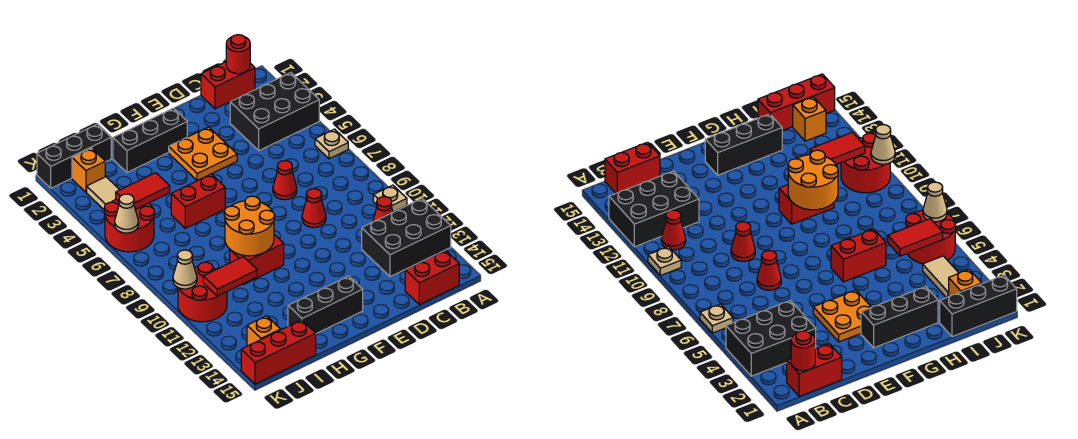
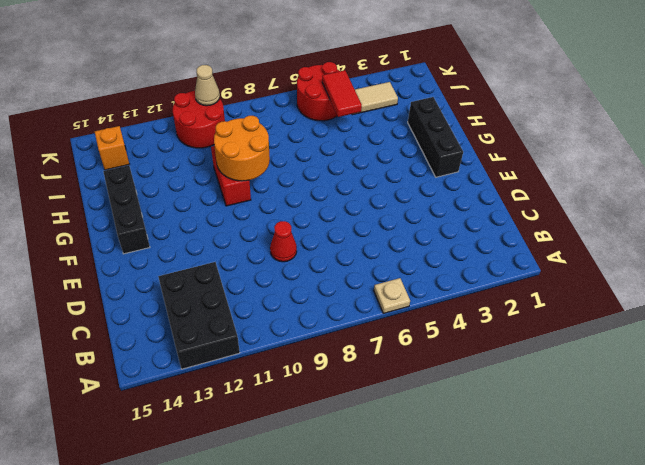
none -> black 2x3 brick [230,73,319,151]
none -> tan 1x1 plate [373,185,407,212]
none -> red 1x2 brick [201,62,255,109]

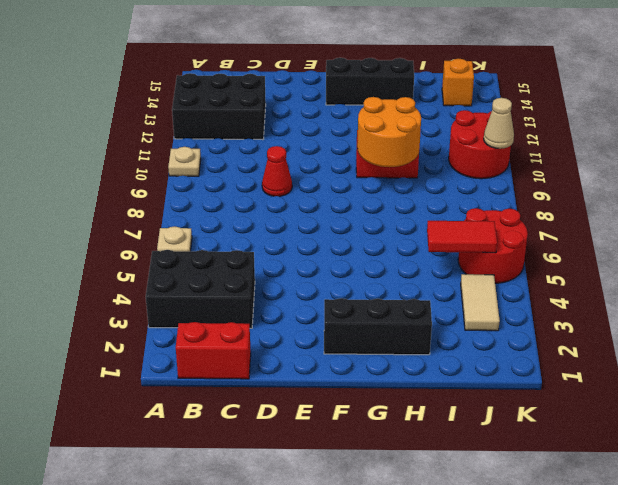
none -> red 1x1 cone [373,197,393,222]
none -> red 1x2 brick [405,250,459,305]
none -> red 1x1 cone [273,161,297,200]

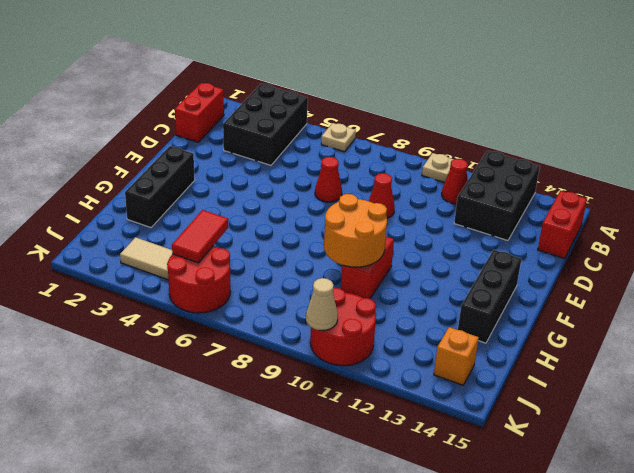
none -> orange 2x2 plate [169,127,237,181]
none -> red 1x2 brick [171,174,225,228]
none -> black 1x3 brick [37,124,111,188]

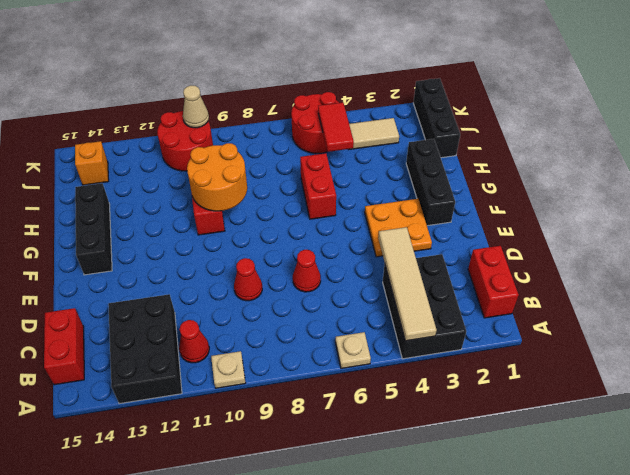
tan 1x4 tile [378,227,437,341] -> none
none -> red 1x3 brick [241,320,316,384]
none -> orange 1x1 brick [72,148,105,192]
none -> red 1x1 round brick [226,35,250,74]

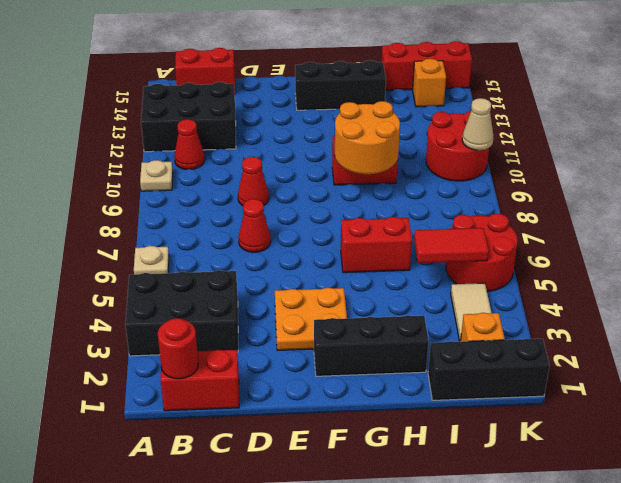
none -> red 1x2 tile [203,257,257,296]
none -> tan 1x1 cone [115,194,139,233]

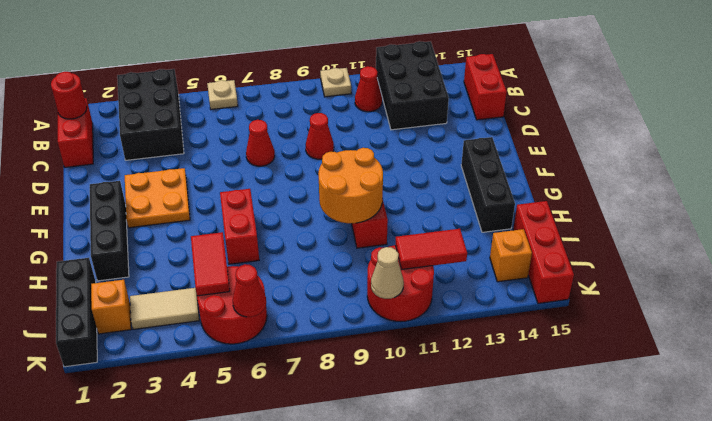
red 1x2 tile [396,229,467,269] -> red 1x2 tile turned to [203,257,257,296]
red 1x1 cone [233,265,266,317] -> tan 1x1 cone [115,194,139,233]

